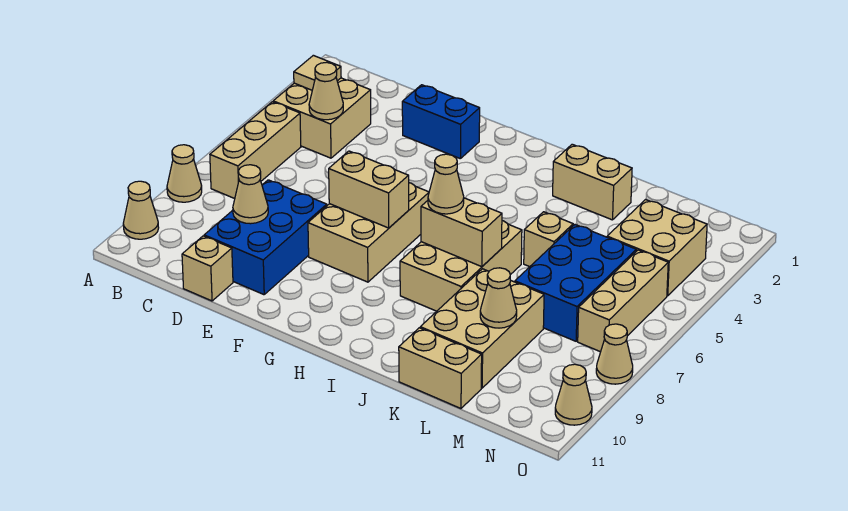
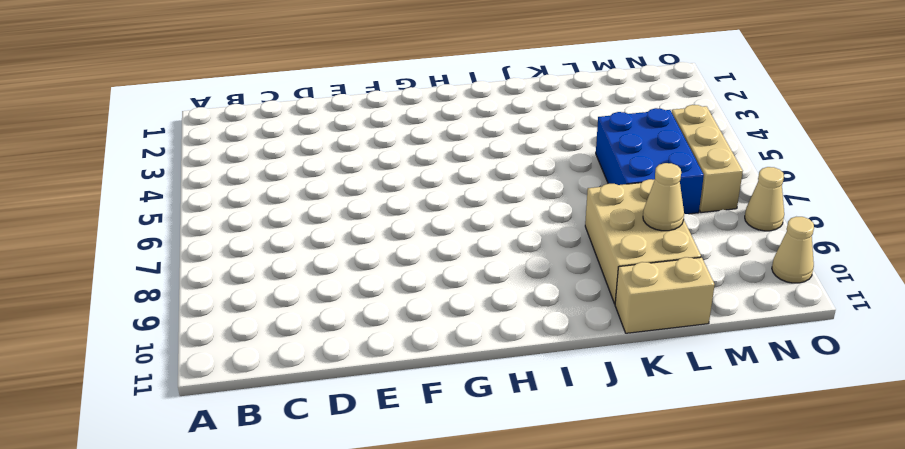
none -> tan 1x1 cone [167,145,202,202]
none -> tan 1x1 cone [123,181,159,239]
none -> tan 2x2 brick [273,78,371,158]

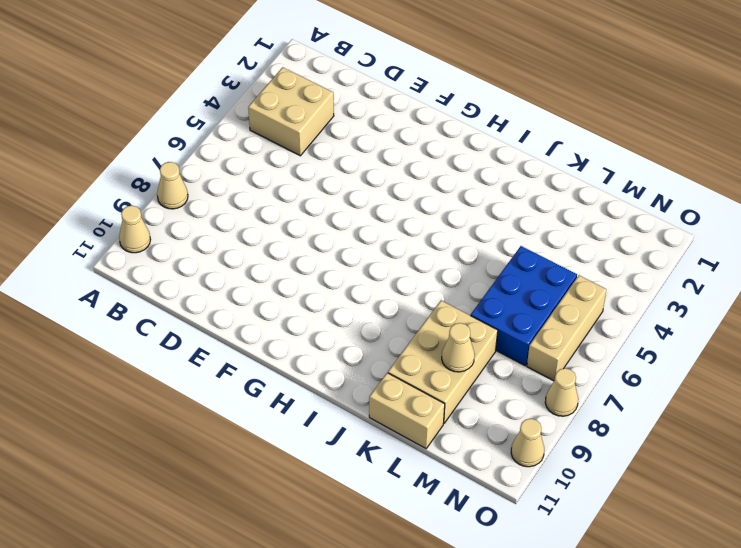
none -> tan 1x3 brick [210,102,301,199]
none -> blue 2x3 brick [204,180,327,295]
none -> tan 1x1 brick [182,236,233,301]

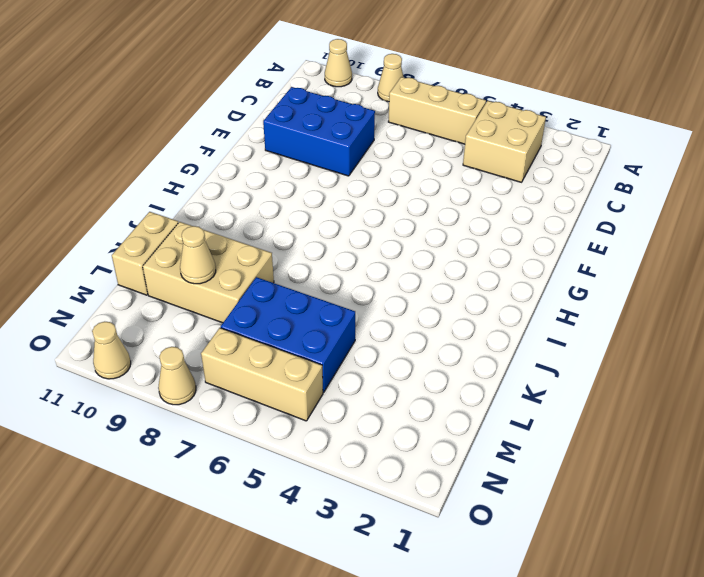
none -> tan 1x1 brick [182,236,233,301]
none -> blue 1x2 brick [402,85,480,159]
none -> tan 2x3 brick [308,183,429,282]

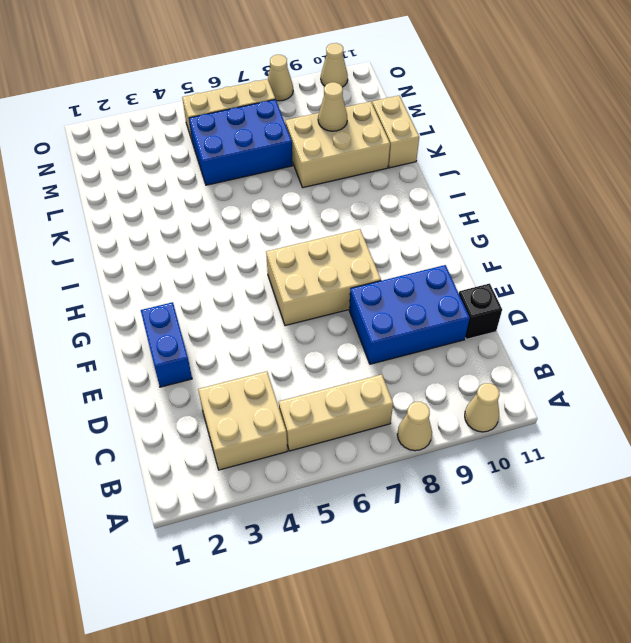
black 1x1 brick [459,284,502,339] -> tan 1x1 brick [182,236,233,301]
none -> tan 2x3 brick [400,221,522,311]
none -> tan 1x2 brick [553,144,632,220]
none -> tan 1x1 brick [524,212,573,267]

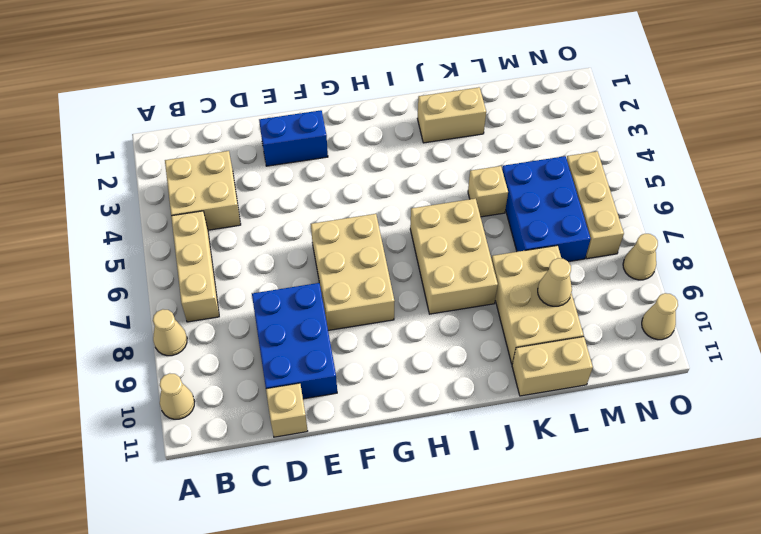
none -> tan 2x2 brick [607,200,707,296]
none -> tan 1x1 tile [294,55,341,90]
none -> tan 1x1 cone [309,62,343,120]

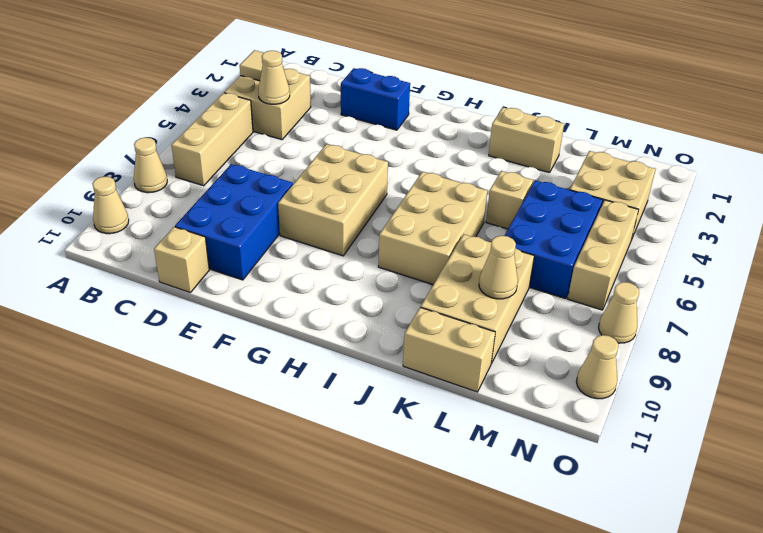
none -> tan 1x1 cone [233,165,268,224]
none -> tan 1x2 brick [329,151,409,228]
none -> tan 1x2 brick [421,198,502,267]

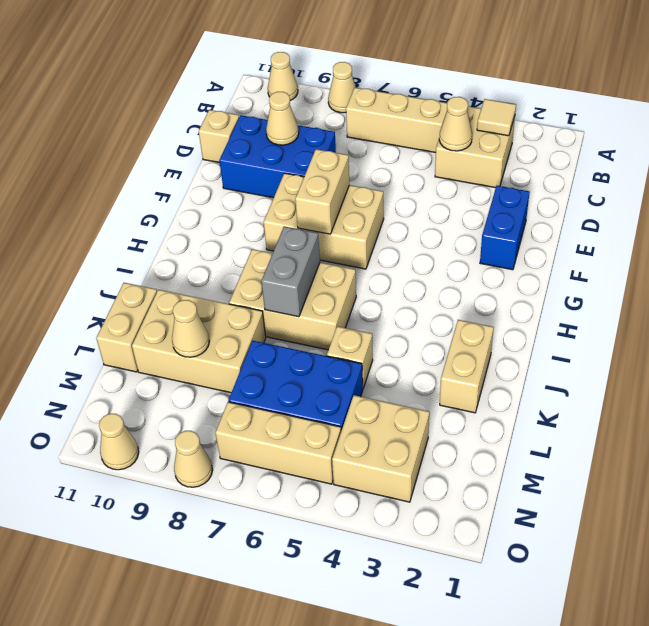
grey 1x2 brick [261,226,320,317] -> tan 1x2 brick [421,198,502,267]
none -> tan 1x1 cone [428,154,464,214]

